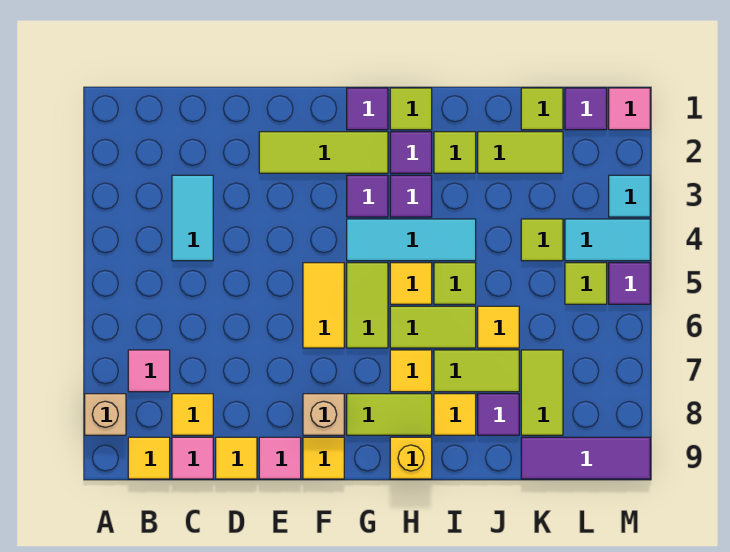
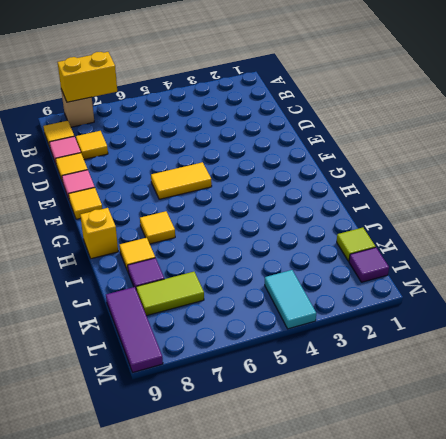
yellow 1x2 brick [58,52,117,102] -> none
none -> pink 1x1 tile [128,350,170,392]
none -> cyan 1x2 tile [172,175,213,261]
none -> lime 1x3 tile [259,132,388,173]
none -> tan 1x1 brick [303,394,344,435]

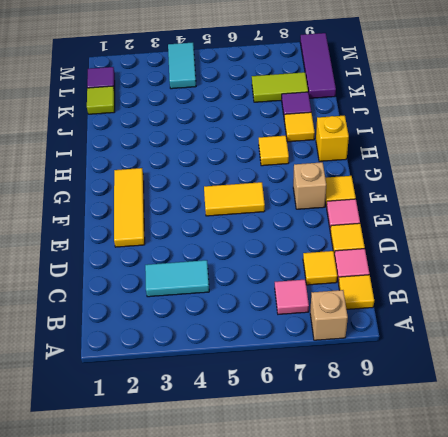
yellow 1x3 tile [114,168,145,247] -> lime 1x3 tile [259,132,388,173]
none -> purple 1x1 tile [347,88,388,130]
none -> purple 1x1 tile [347,175,388,217]
none -> cyan 1x3 tile [347,219,476,261]
none -> lime 1x2 tile [347,263,388,348]

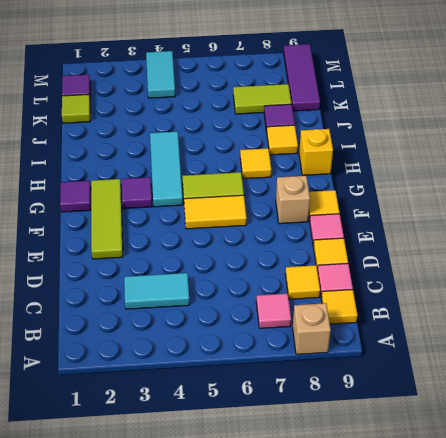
none -> lime 1x2 tile [347,394,432,435]
none -> lime 1x1 tile [390,88,432,130]
none -> purple 1x1 tile [390,132,432,173]
none -> purple 1x1 tile [390,175,432,217]

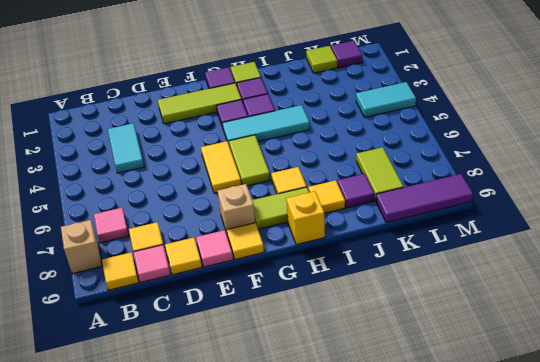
none -> yellow 1x1 tile [390,263,432,304]
none -> lime 1x2 tile [390,306,476,348]
none -> lime 1x1 tile [434,132,476,173]
none -> lime 1x1 tile [434,263,476,304]

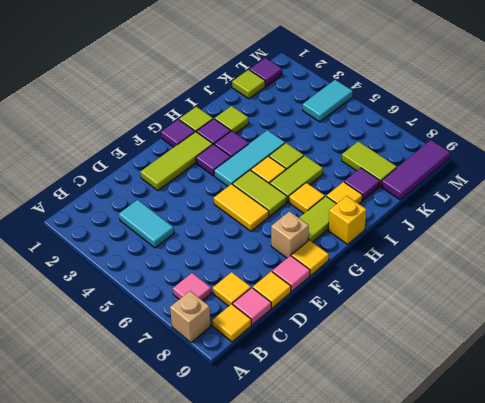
none -> lime 1x2 tile [434,350,519,392]
none -> lime 1x2 tile [478,132,563,173]
none -> yellow 1x1 tile [478,306,519,348]
none -> lime 1x1 tile [521,219,563,261]

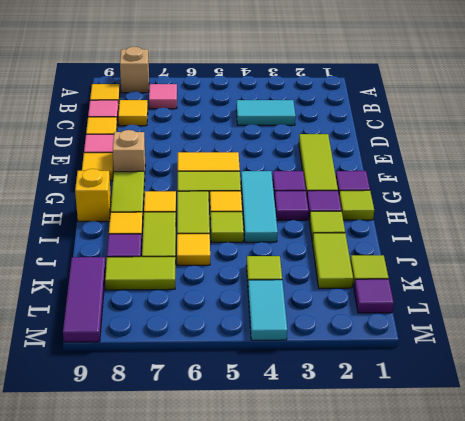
none -> lime 1x1 tile [565,263,607,304]
none -> pink 1x1 tile [609,88,650,130]
none -> cyan 1x1 tile [609,175,650,217]
none -> purple 1x1 tile [609,263,650,304]

